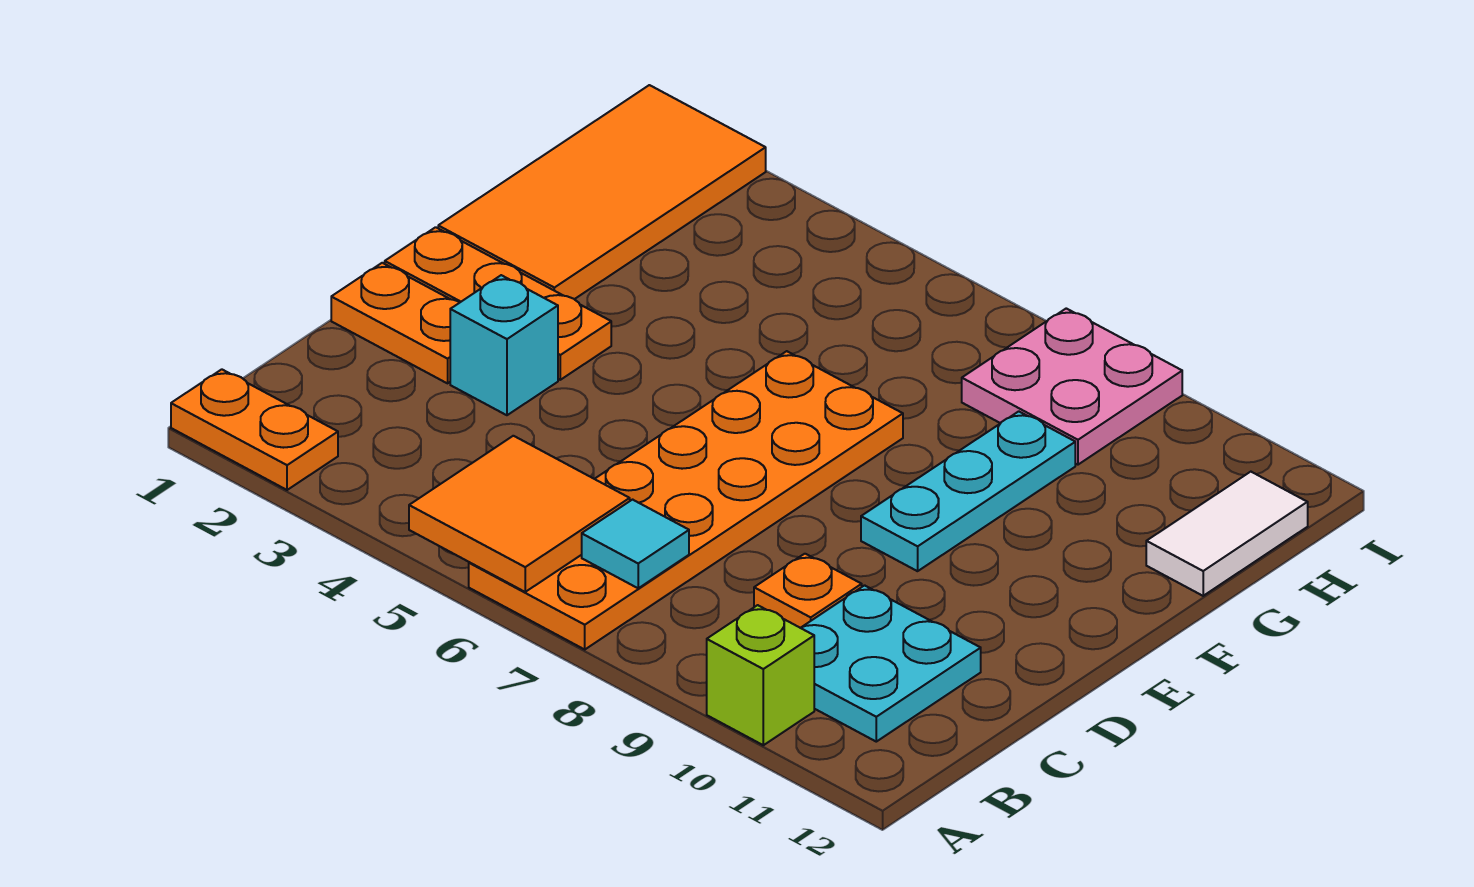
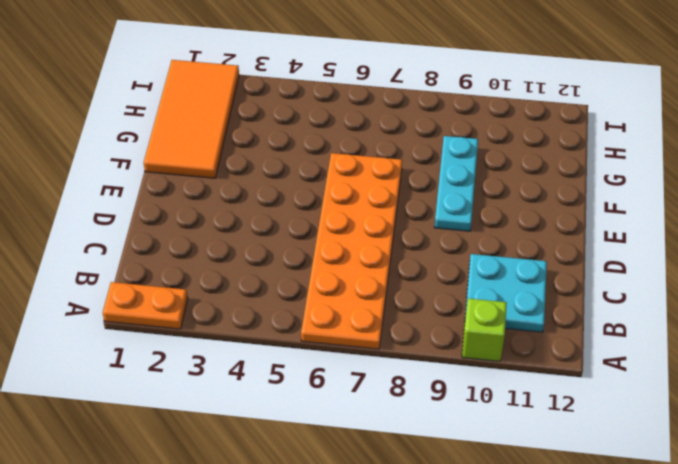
none -> orange 1x1 plate [754,554,862,628]
none -> orange 1x2 plate [331,263,460,383]
none -> cyan 1x1 brick [450,275,558,415]

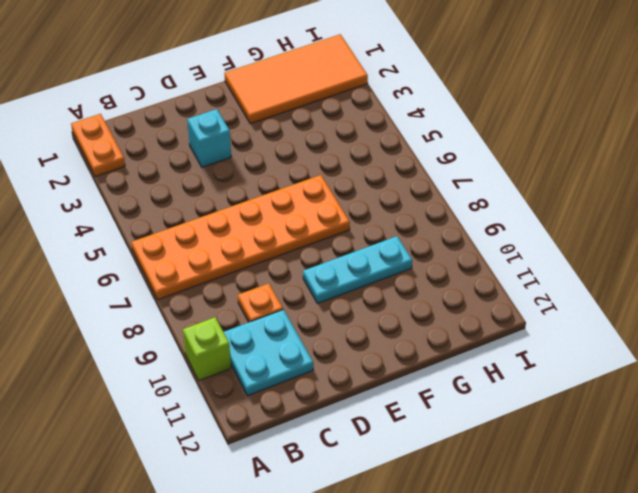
none -> orange 1x2 plate [331,263,460,383]
none -> orange 1x3 plate [385,227,611,380]
none -> white 1x2 tile [1146,472,1308,596]

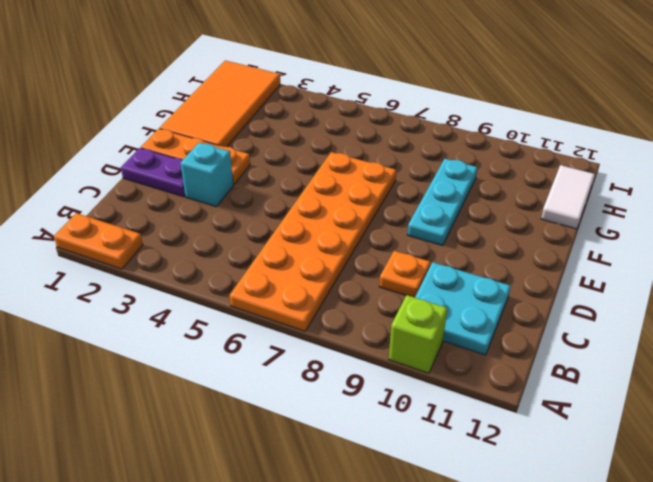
purple 1x2 plate [121,148,185,197] -> orange 1x2 plate [331,263,460,383]
none -> pink 2x2 plate [962,308,1182,465]
none -> orange 2x2 tile [409,436,630,592]
none -> cyan 1x1 tile [582,500,689,588]

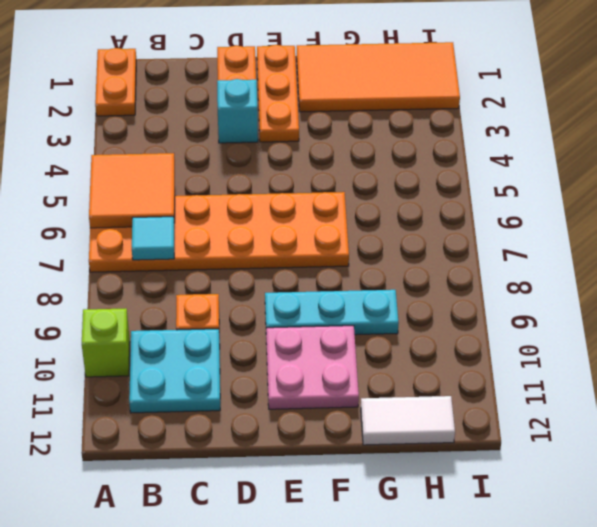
pink 2x2 plate [266,326,359,409] -> pink 2x2 plate moved to [962,308,1182,465]

